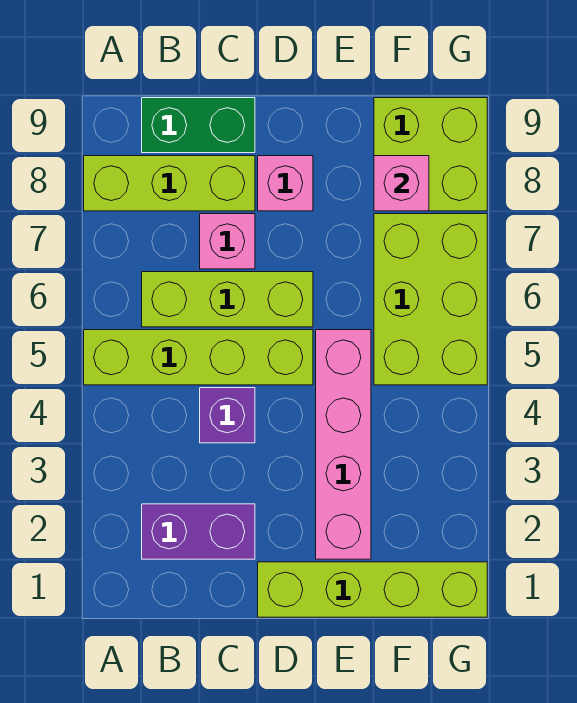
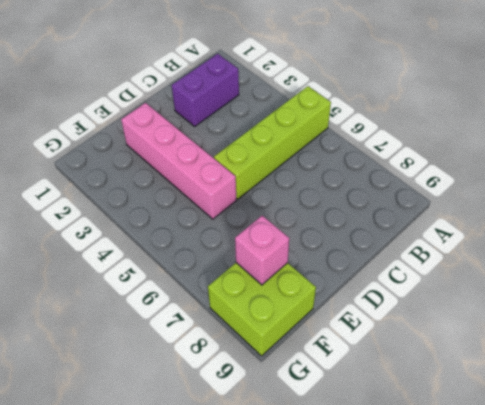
none -> lime 1x3 brick [84,156,255,211]
none -> lime 1x3 brick [142,272,313,327]
none -> green 1x2 brick [142,98,255,153]

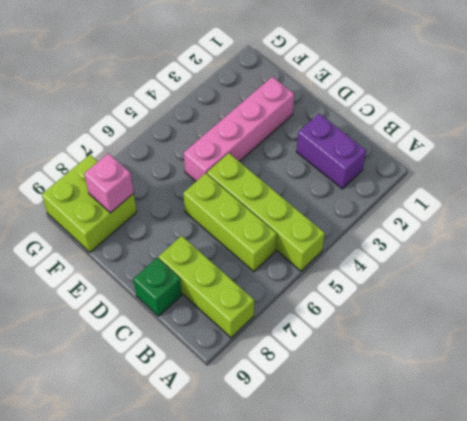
green 1x1 brick [133,258,182,316] -> green 1x2 brick [142,98,255,153]
none -> purple 1x1 brick [200,388,255,443]
none -> pink 1x1 brick [200,214,255,269]
none -> lime 1x4 brick [258,562,487,617]

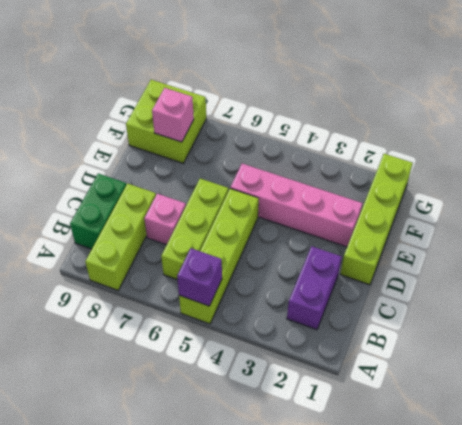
purple 1x1 brick [177,248,222,306] -> purple 1x1 brick moved to [200,388,255,443]
none -> pink 1x1 brick [258,156,313,211]
none -> lime 2x3 brick [374,214,487,385]

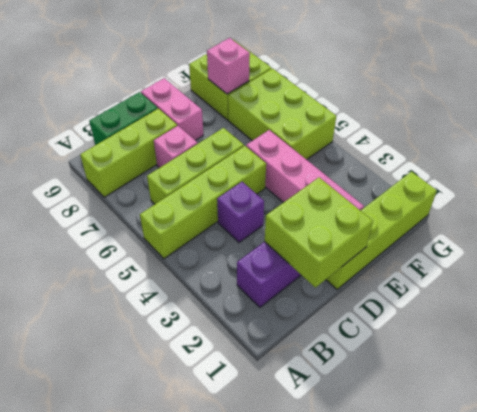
lime 2x2 brick [265,178,373,288] -> none
pink 1x2 brick [141,78,203,140] -> pink 1x1 brick [258,156,313,211]

